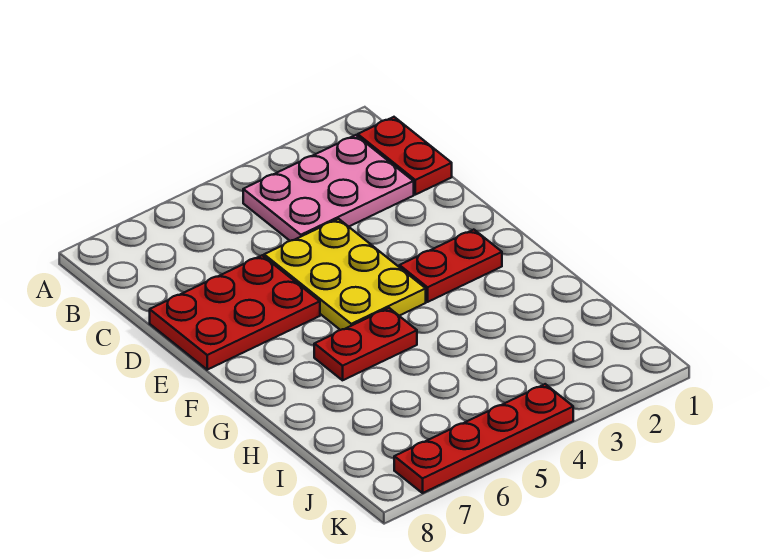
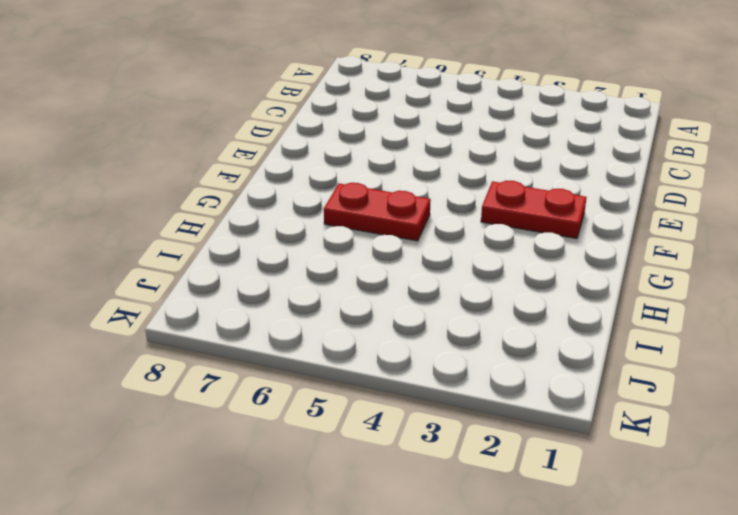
none -> red 1x2 plate [358,117,452,195]
none -> pink 2x3 plate [243,135,414,241]

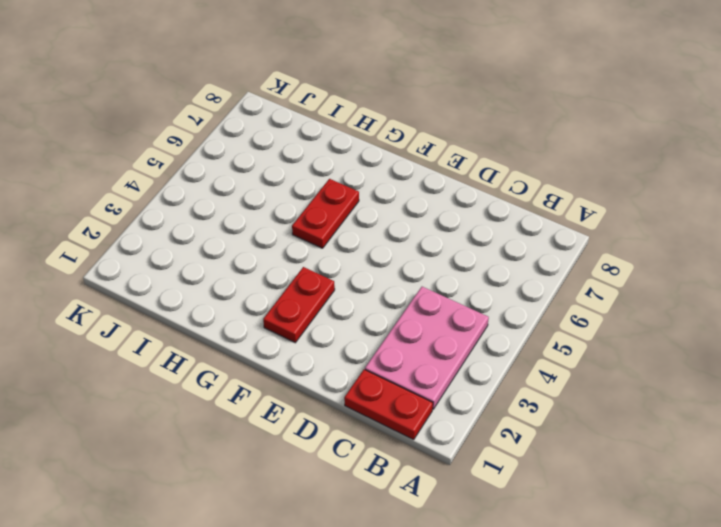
none -> yellow 2x3 plate [264,219,426,330]
none -> red 2x3 plate [150,255,320,370]

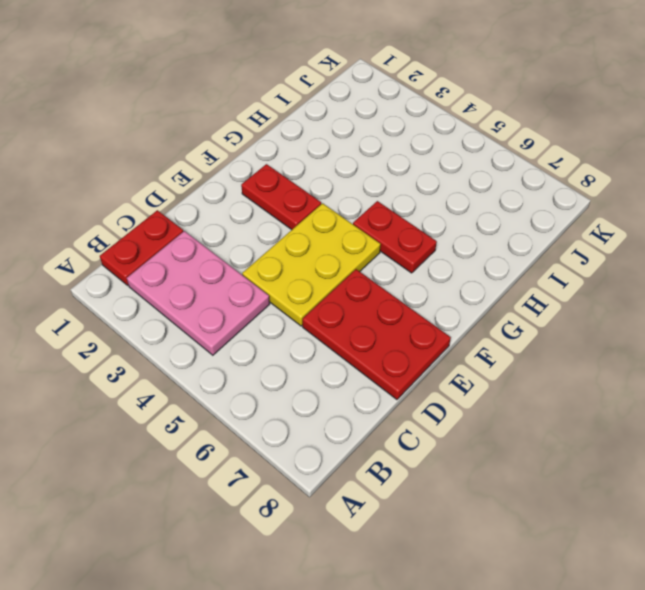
none -> red 1x4 plate [394,384,573,493]

